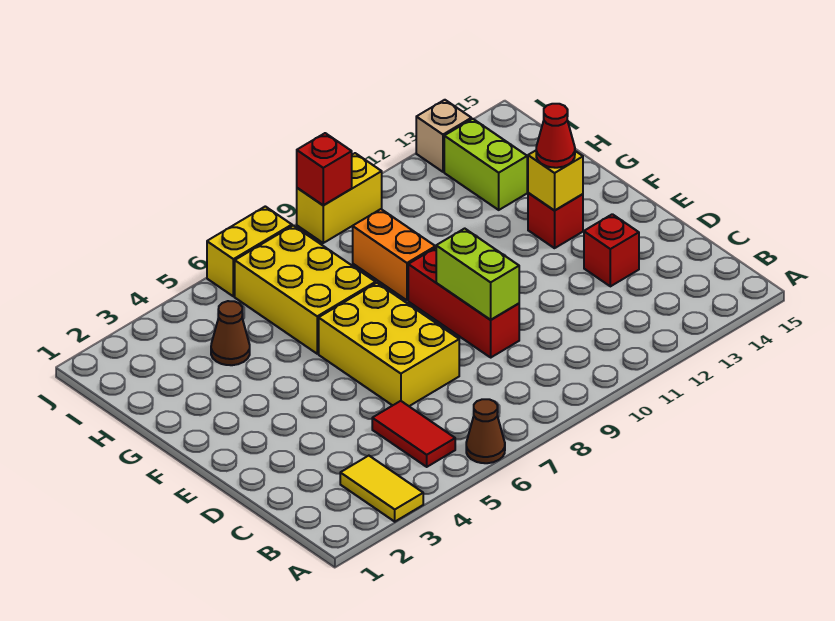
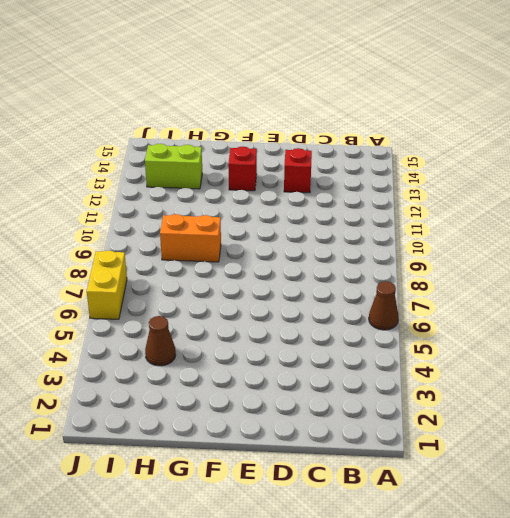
none -> yellow 1x2 tile [340,456,423,522]
none -> red 1x2 tile [372,401,455,467]
none -> yellow 2x3 brick [319,283,459,406]

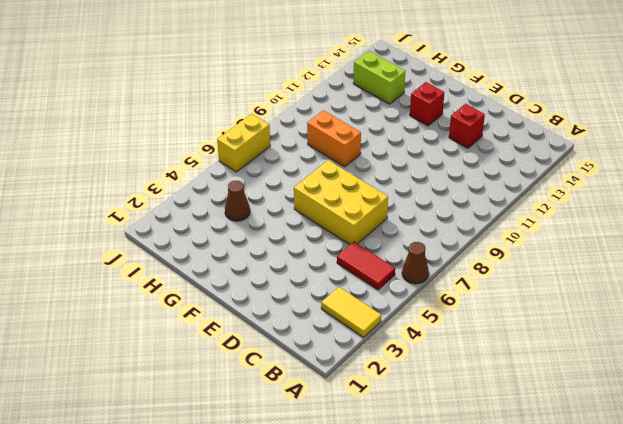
none -> red 1x3 brick [408,248,519,357]
none -> yellow 2x3 brick [235,226,376,354]
none -> yellow 1x2 brick [297,153,382,243]

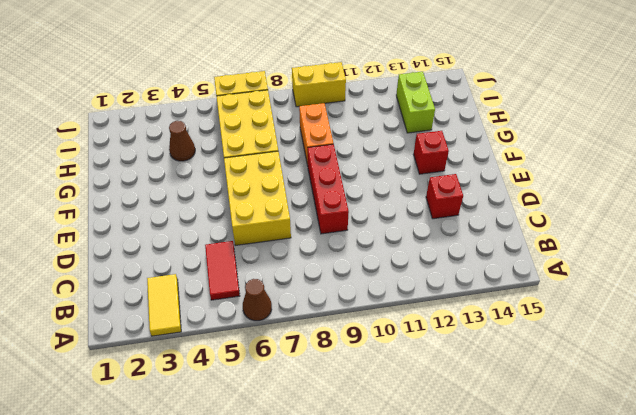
none -> tan 1x1 brick [416,100,471,172]
none -> lime 1x2 brick [436,228,519,320]
none -> yellow 1x1 brick [528,151,583,211]

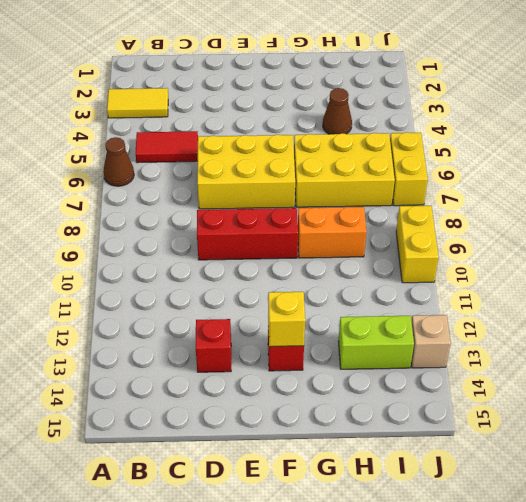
none -> lime 1x2 brick [436,228,519,320]
none -> red 1x1 brick [297,133,352,205]
none -> red 1x1 cone [536,104,575,168]

